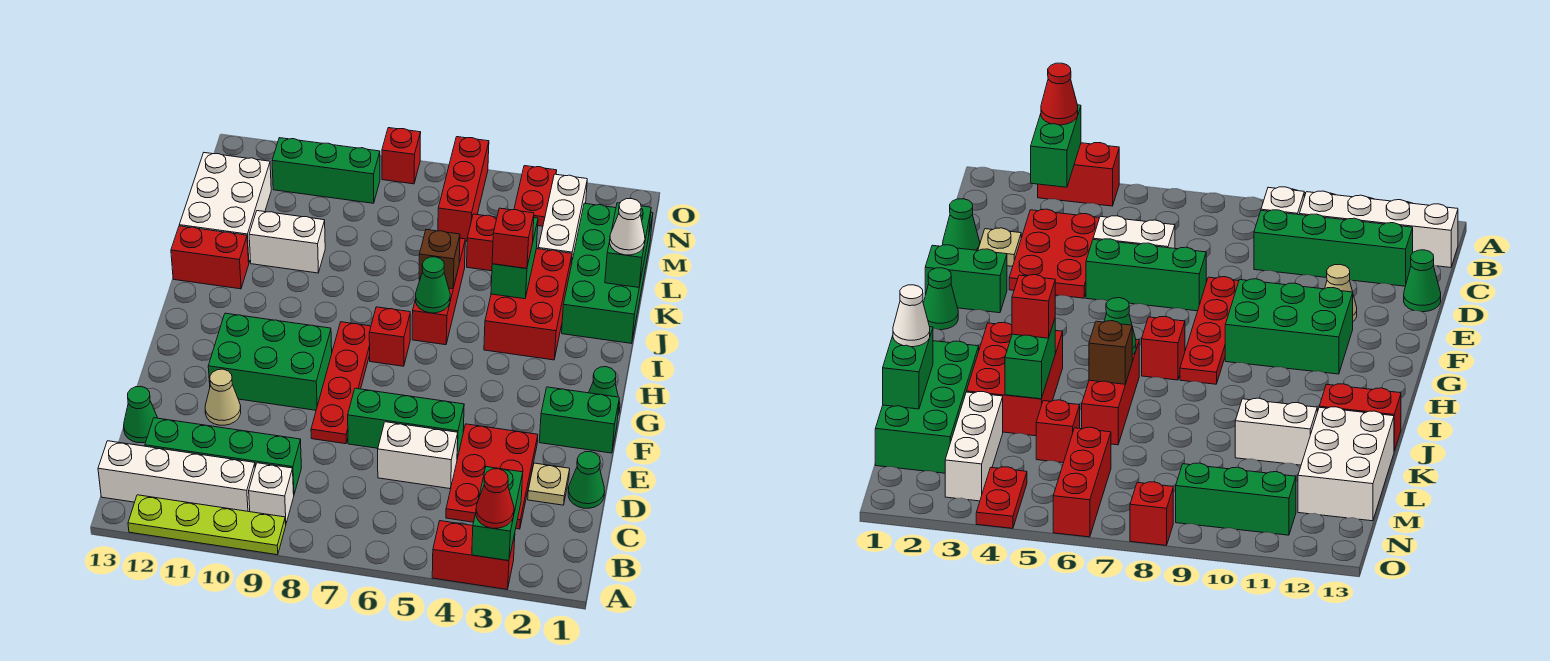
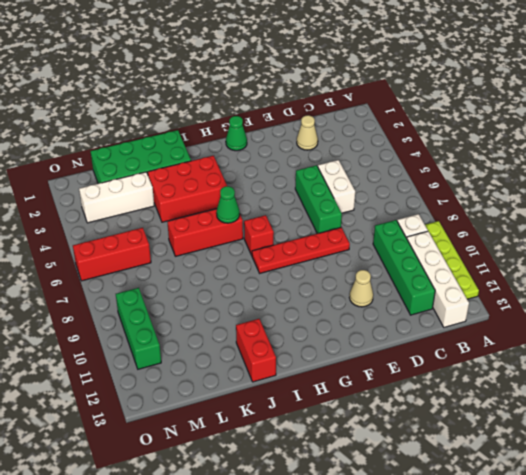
tan 1x1 cone [297,115,318,150] -> tan 1x1 plate [528,463,570,505]
none -> red 1x2 brick [432,521,515,589]
none -> red 2x3 plate [446,424,538,529]
none -> green 1x1 cone [568,451,605,508]
none -> green 1x1 cone [124,387,157,443]

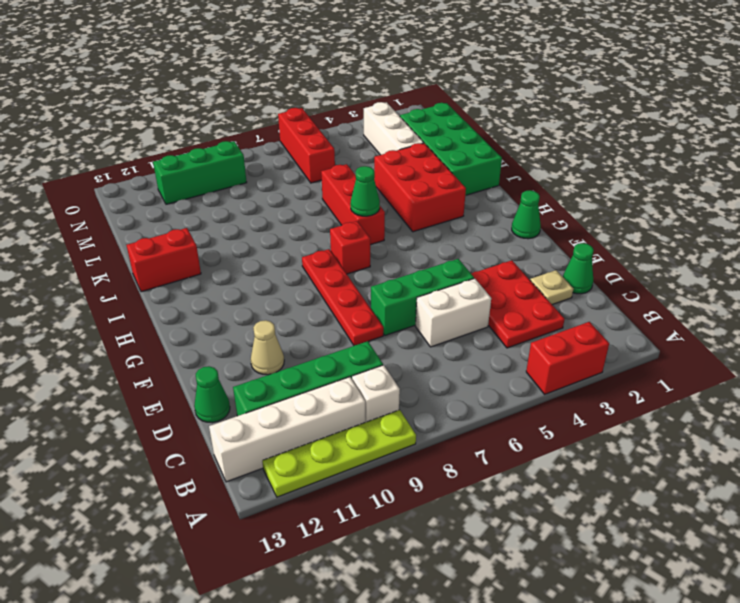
none -> green 1x2 brick [539,387,619,453]
none -> green 2x3 brick [208,313,332,410]
none -> white 1x2 brick [249,211,325,273]
none -> white 2x3 brick [179,153,271,262]

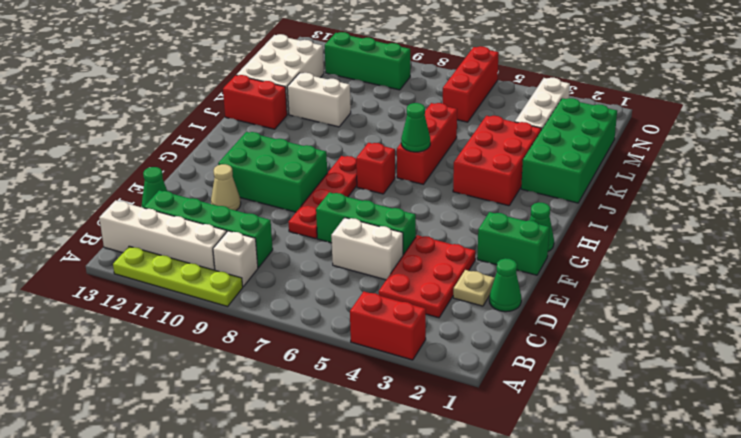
none -> red 1x1 brick [467,214,497,271]
none -> red 1x2 plate [514,166,557,226]
none -> red 1x1 brick [382,128,421,184]
none -> green 1x2 brick [472,467,523,561]

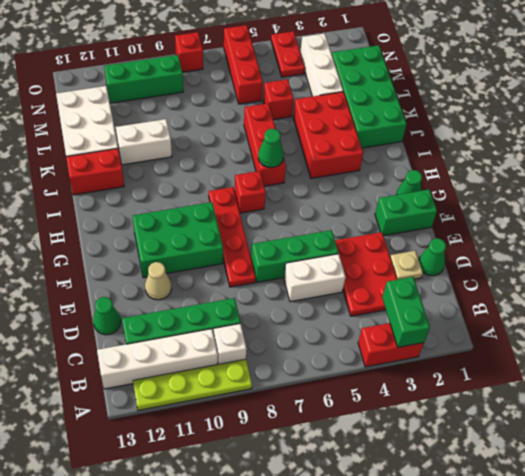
none -> green 1x2 brick [491,218,538,299]
none -> brown 1x1 brick [419,230,460,289]
none -> green 1x2 brick [605,203,651,287]
none -> red 1x1 cone [476,469,514,528]

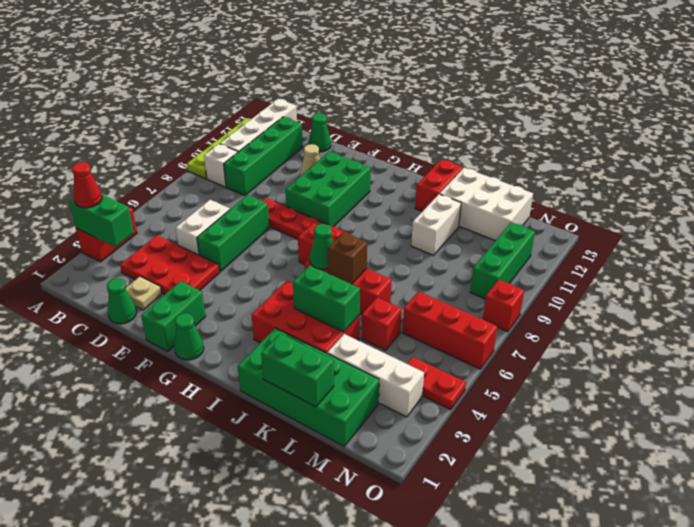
none -> red 1x1 brick [492,208,534,269]
none -> white 1x1 cone [610,199,645,255]

